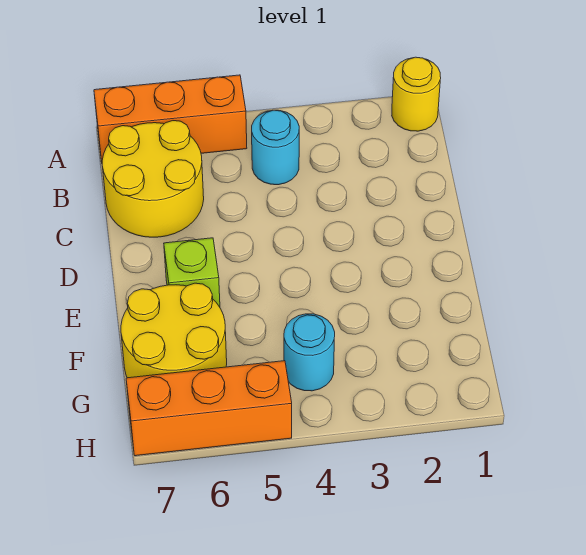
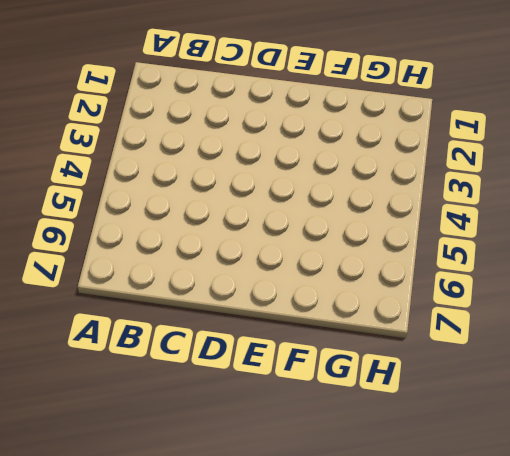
none -> yellow 1x1 round brick [392,57,441,131]
none -> orange 1x3 brick [94,75,247,162]

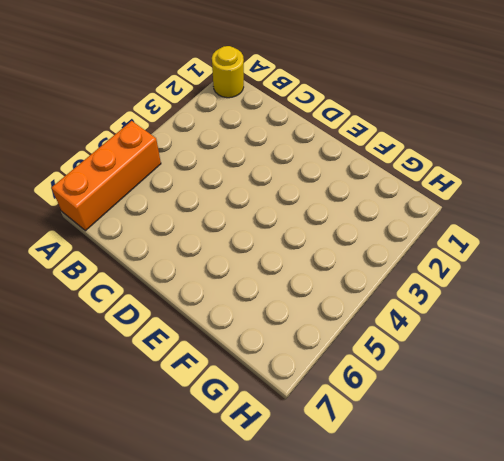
none -> cyan 1x1 round brick [252,110,299,185]
none -> yellow 2x2 round brick [102,121,204,237]

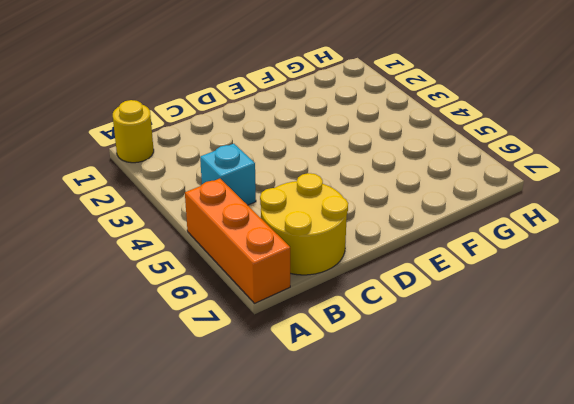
cyan 1x1 brick [200,144,256,205] -> cyan 1x1 round brick [252,110,299,185]
none -> lime 1x1 brick [164,238,220,307]
none -> yellow 2x2 round brick [121,283,227,378]

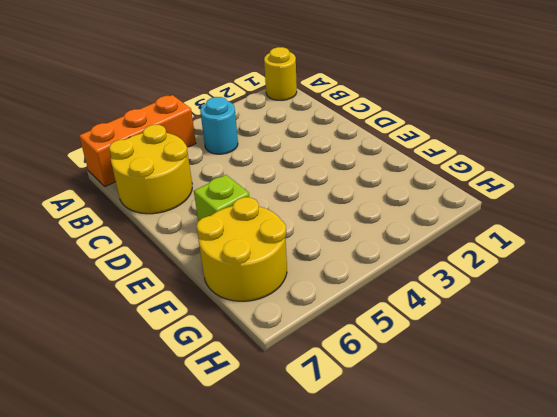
none -> cyan 1x1 round brick [284,314,335,391]
none -> orange 1x3 brick [126,361,292,456]

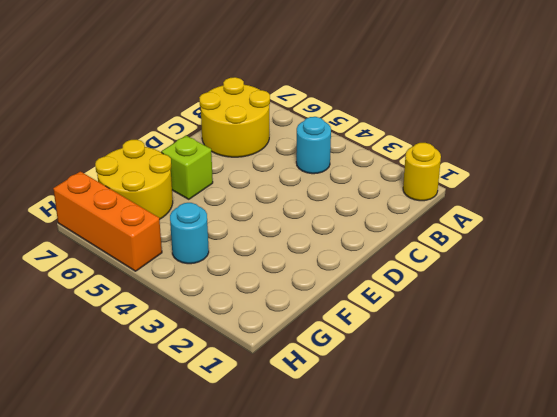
none -> orange 1x3 brick [94,75,247,162]

